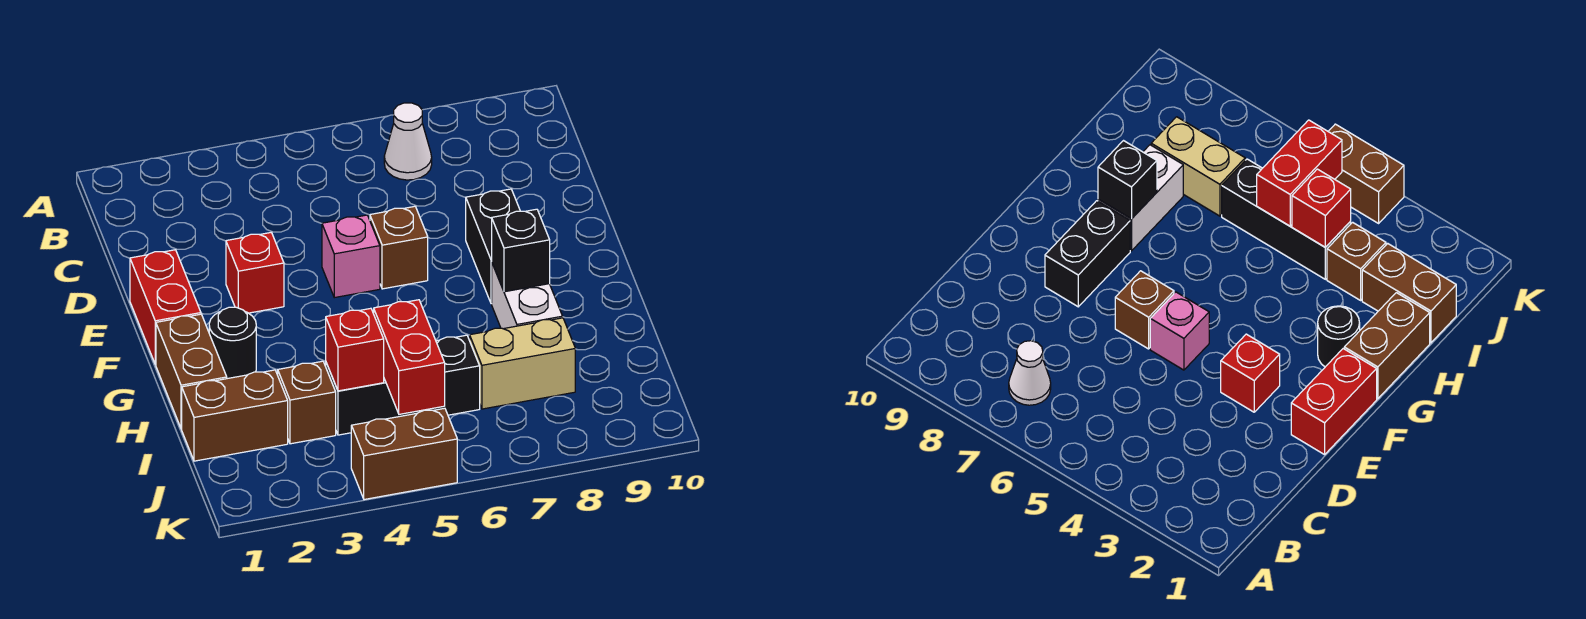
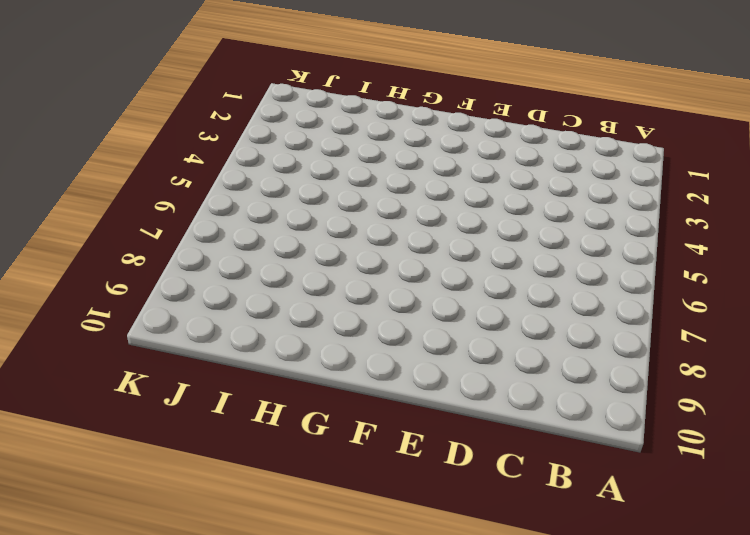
none -> white 1x1 cone [384,103,432,180]
none -> red 1x2 brick [130,250,201,364]
none -> red 1x1 brick [226,233,284,313]

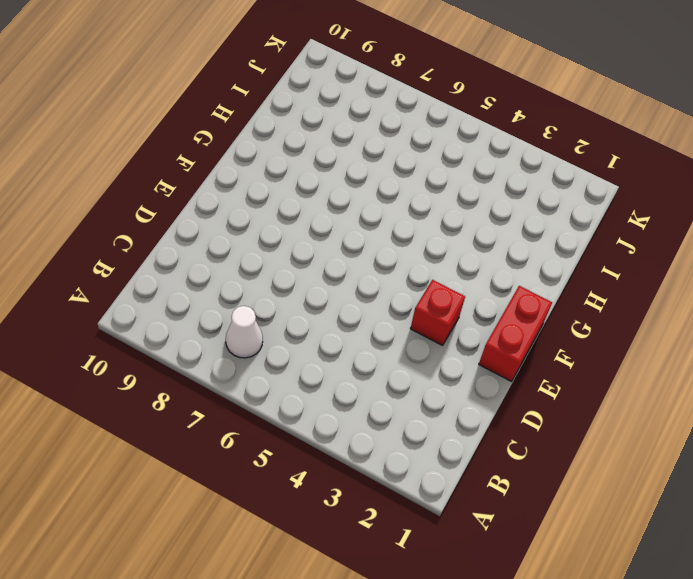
none -> pink 1x1 brick [322,215,380,298]
none -> brown 1x1 brick [370,206,428,289]
none -> black 1x2 brick [466,189,520,304]

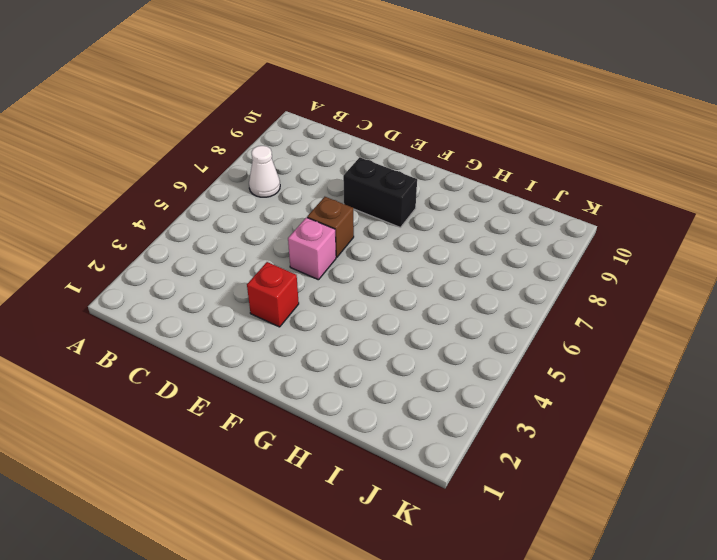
none -> red 1x2 brick [130,250,201,364]
none -> brown 1x2 brick [156,314,227,429]
none -> black 1x1 round brick [209,307,256,379]

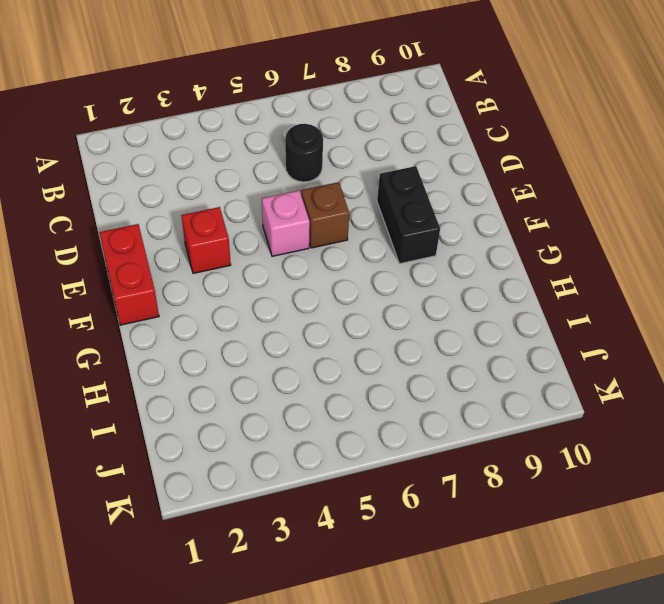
black 1x1 round brick [285,124,323,182] -> black 1x1 round brick moved to [209,307,256,379]
none -> white 1x1 cone [384,103,432,180]
none -> brown 1x2 brick [156,314,227,429]
none -> white 1x2 brick [492,264,563,329]

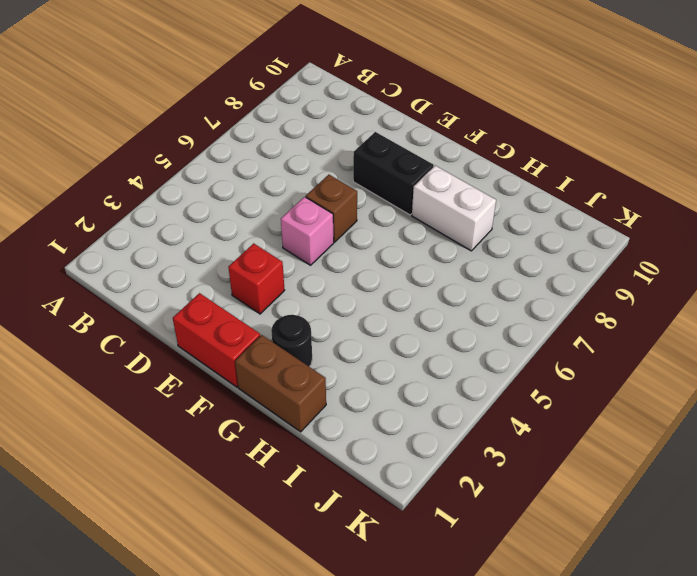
none -> white 1x1 cone [384,103,432,180]
none -> brown 1x2 brick [182,370,288,461]
none -> brown 1x1 brick [278,361,336,444]

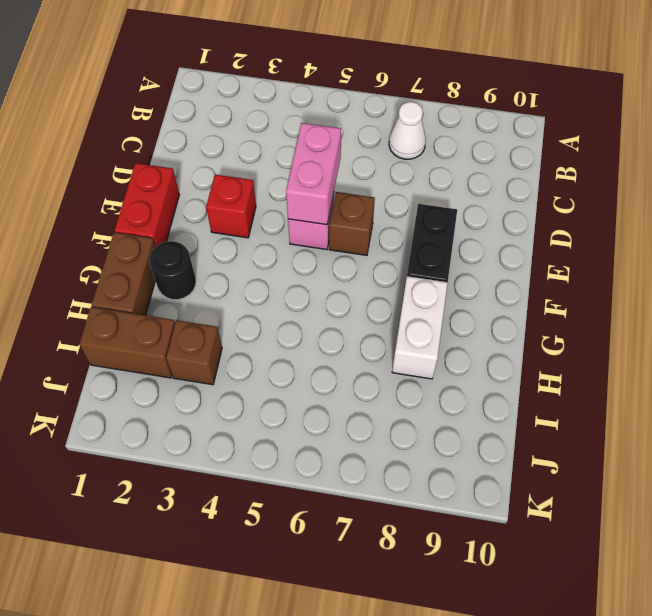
pink 1x2 brick [286,123,341,225] -> none
none -> black 1x3 brick [326,335,480,435]
none -> tan 1x2 brick [470,318,575,409]
none -> brown 1x2 brick [351,408,457,500]

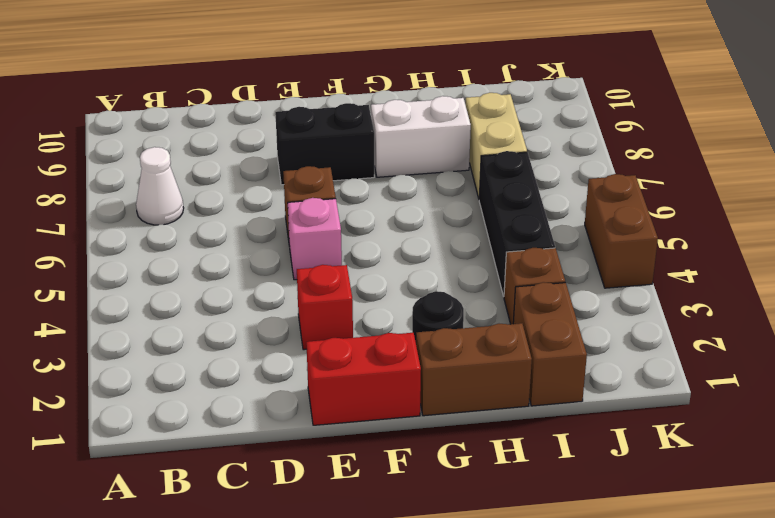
none -> black 1x1 brick [492,209,550,292]
none -> red 1x1 brick [326,308,384,391]
none -> red 1x2 brick [374,300,445,414]

